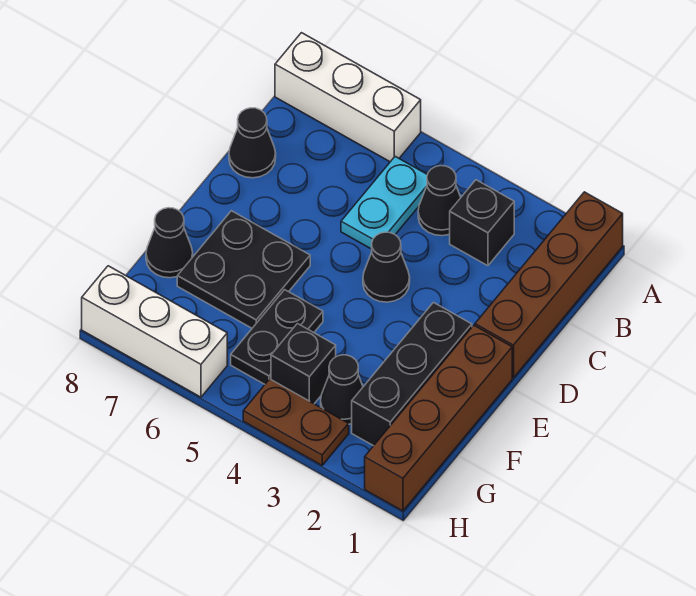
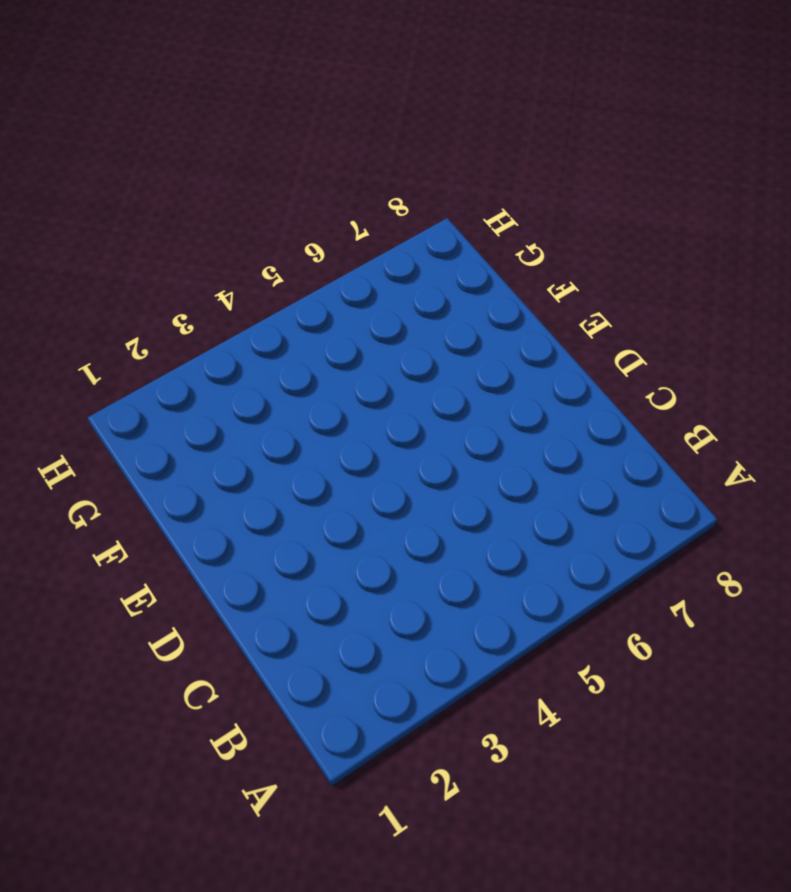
none -> brown 1x4 brick [475,192,623,378]
none -> white 1x3 brick [275,33,421,162]
none -> black 1x1 brick [450,180,514,266]

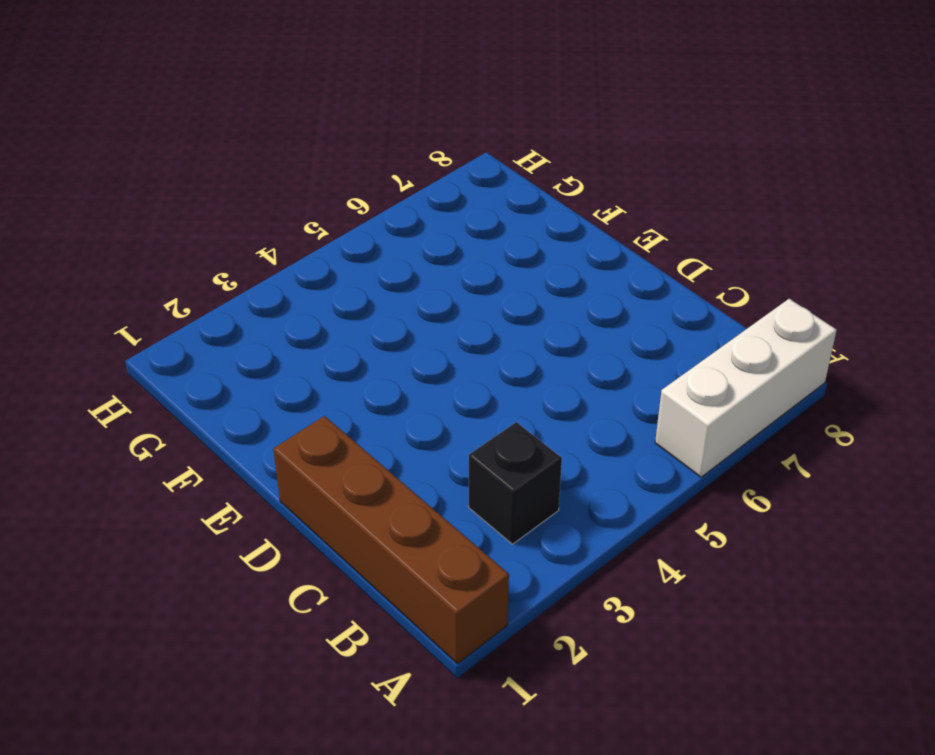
none -> black 1x1 cone [418,166,461,236]
none -> cyan 1x2 plate [341,157,427,249]
none -> black 1x1 cone [229,108,276,178]

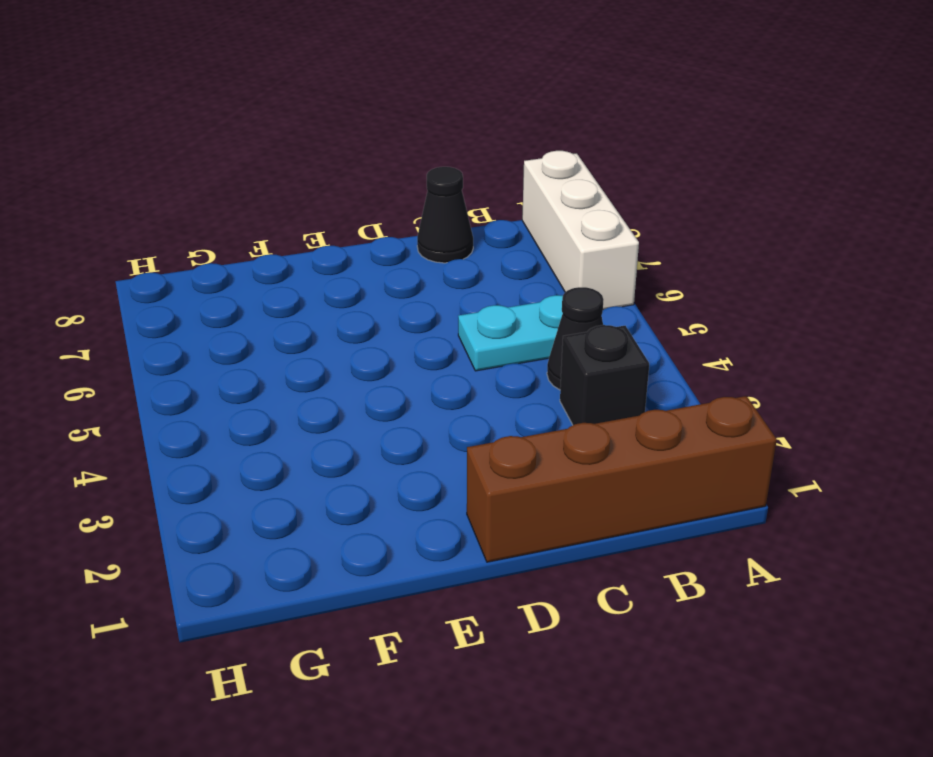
none -> black 1x1 cone [363,232,410,302]
none -> brown 1x4 brick [365,325,512,511]
none -> black 1x3 brick [352,303,472,446]

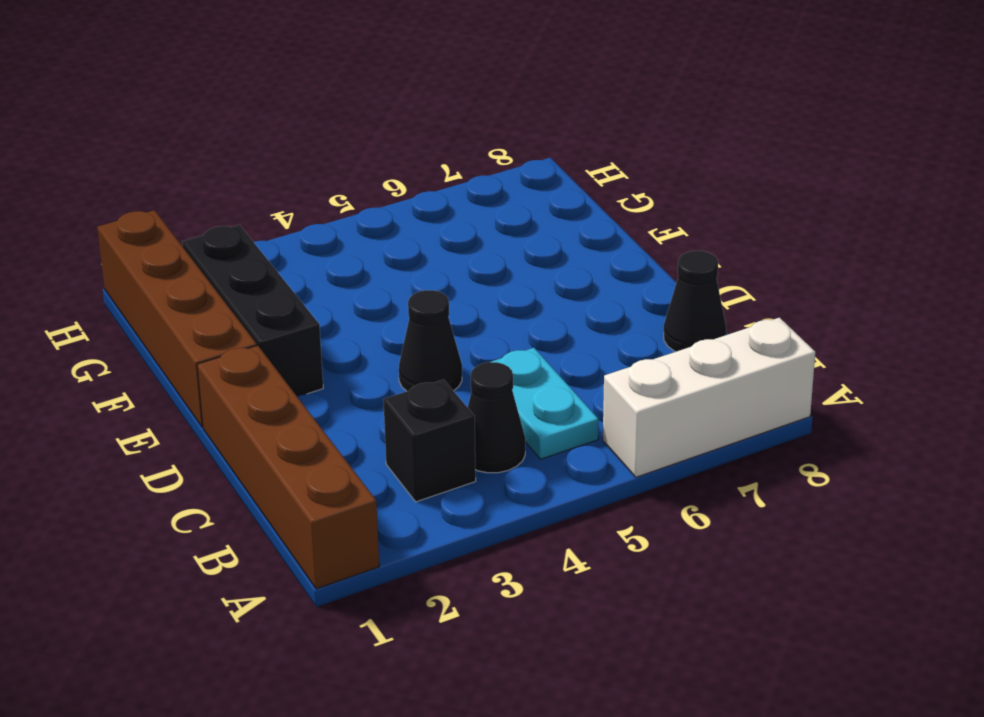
none -> black 2x2 plate [177,211,310,328]
none -> black 1x2 plate [231,290,323,384]
none -> black 1x1 cone [146,208,193,278]

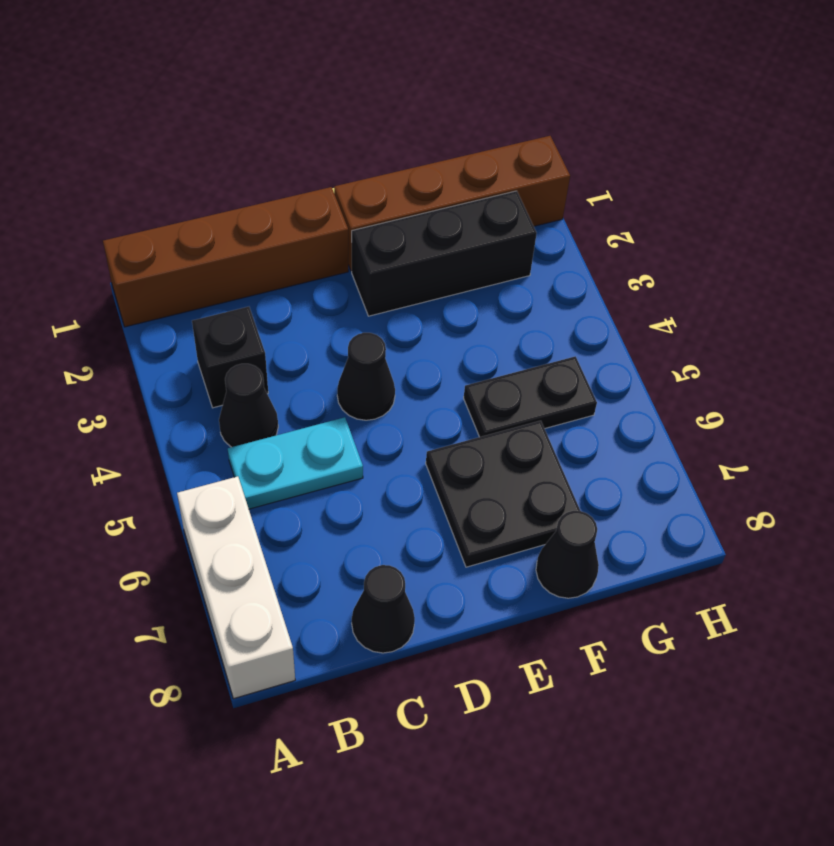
none -> black 1x1 cone [321,355,363,424]
none -> black 1x1 brick [271,324,336,404]
none -> brown 1x2 plate [243,379,349,465]

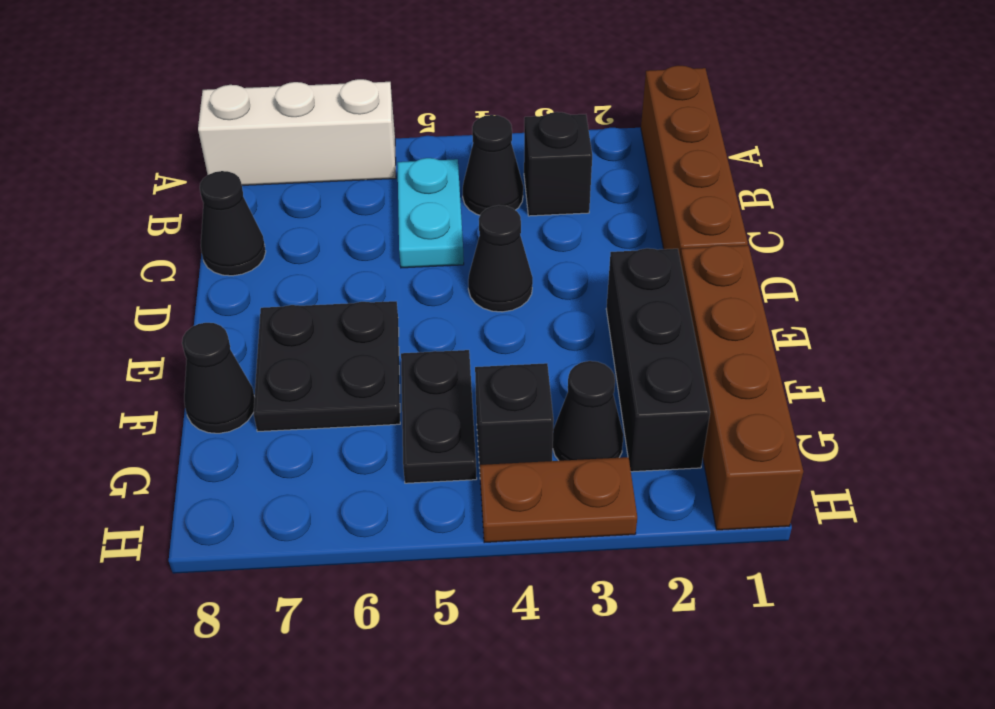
none -> white 1x3 brick [82,266,227,397]

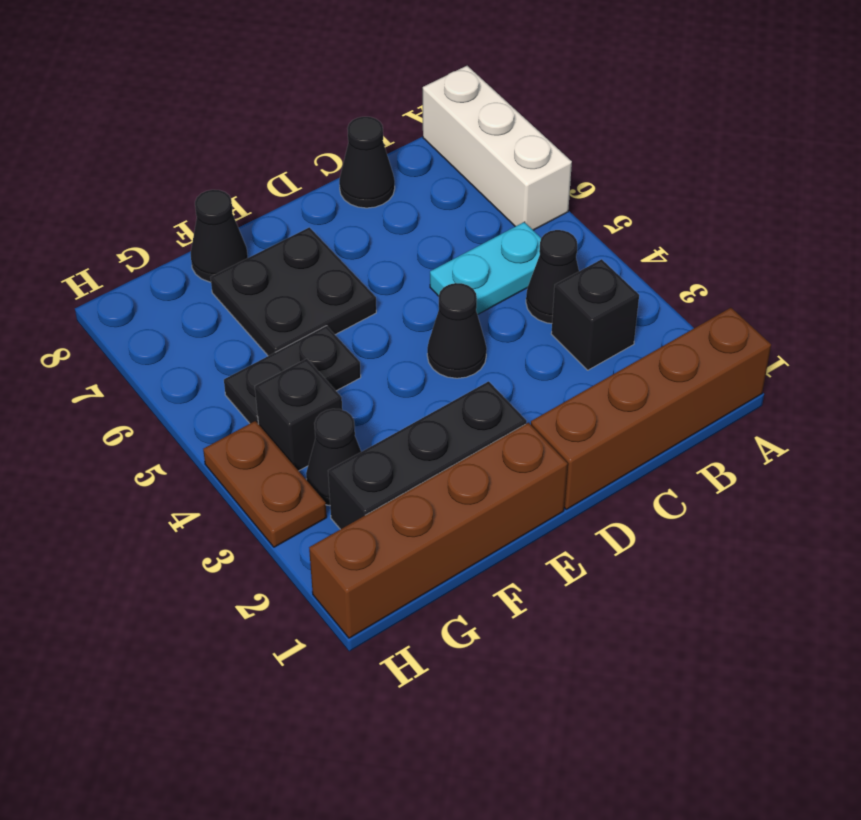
none -> white 1x3 brick [82,266,227,397]

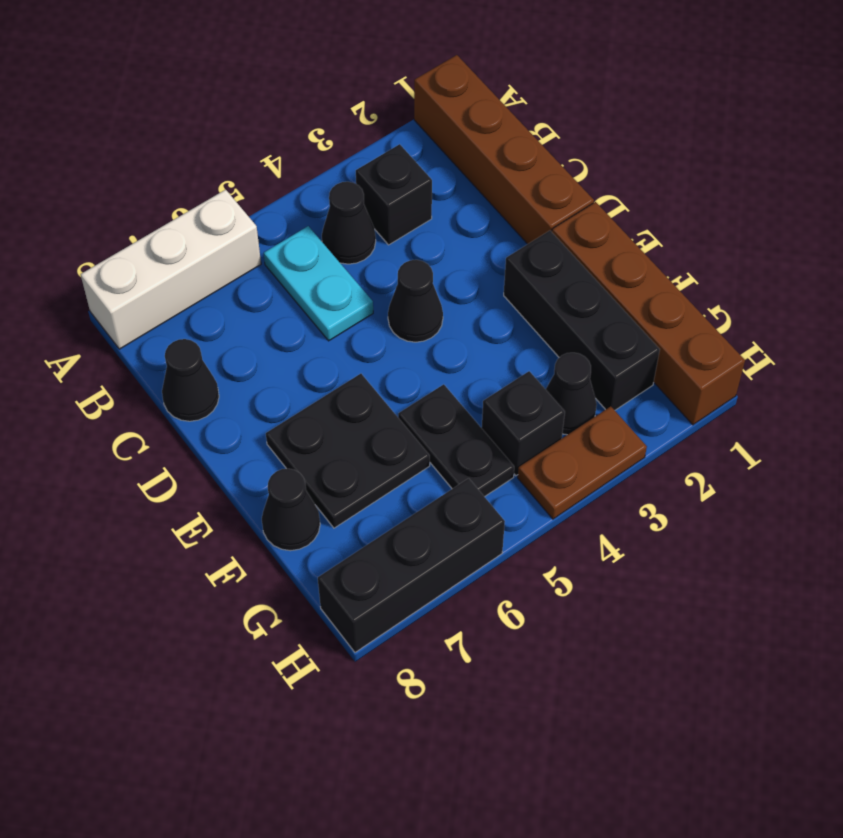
black 1x3 brick [318,478,505,652] -> white 1x3 brick [82,266,227,397]

